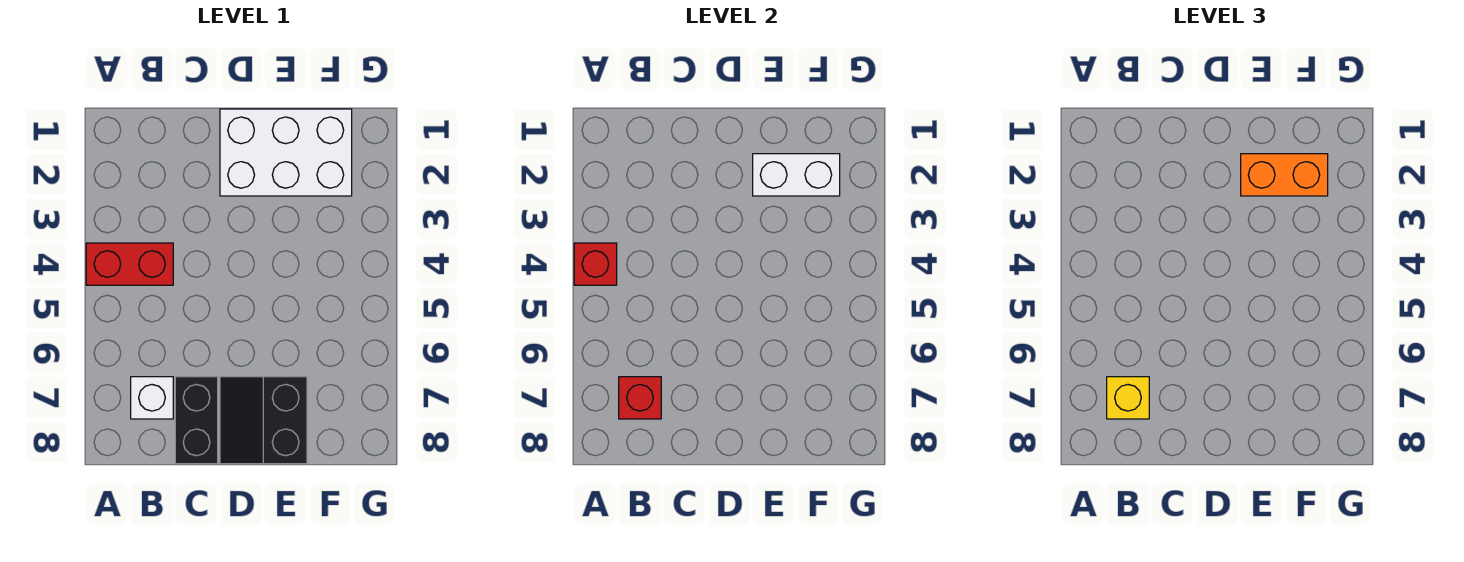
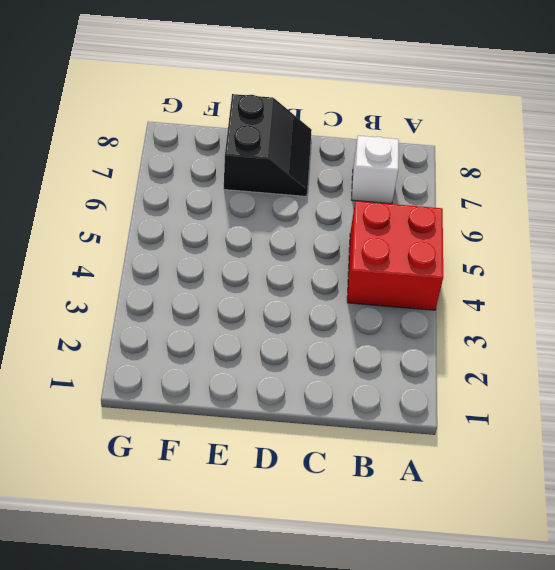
red 2x2 brick [347,201,443,310] -> red 1x2 brick [86,243,173,285]
none -> black 1x2 brick [175,377,218,464]
none -> white 2x3 brick [220,109,352,196]

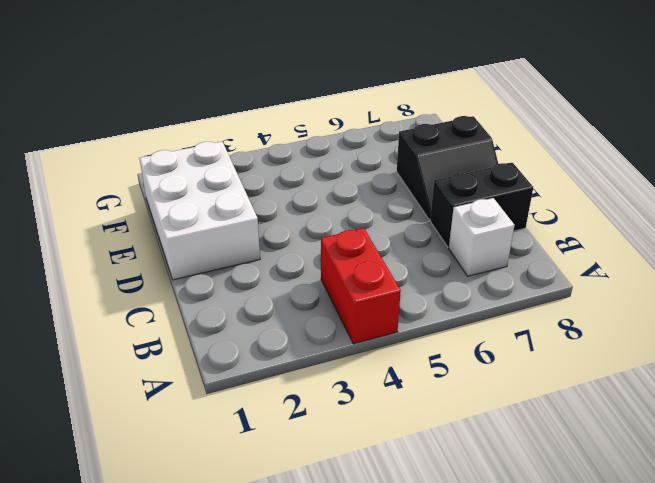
none -> red 1x1 brick [574,243,617,285]
none -> red 1x1 brick [619,377,661,419]

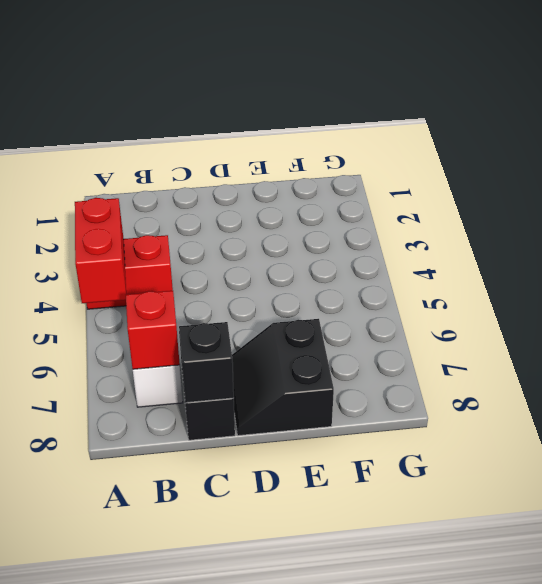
red 1x2 brick [75,198,126,303] -> red 1x1 brick [574,243,617,285]
black 1x1 brick [179,322,234,403] -> none
none -> white 2x3 brick [220,109,352,196]
none -> white 1x2 brick [753,154,840,196]

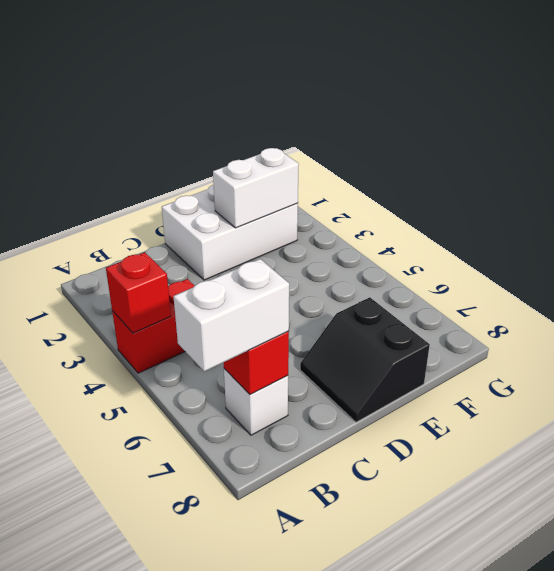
white 1x2 brick [173,259,289,371] -> yellow 1x1 brick [1107,377,1149,419]
none -> black 1x2 brick [175,377,218,464]
none -> orange 1x2 brick [1241,154,1328,196]

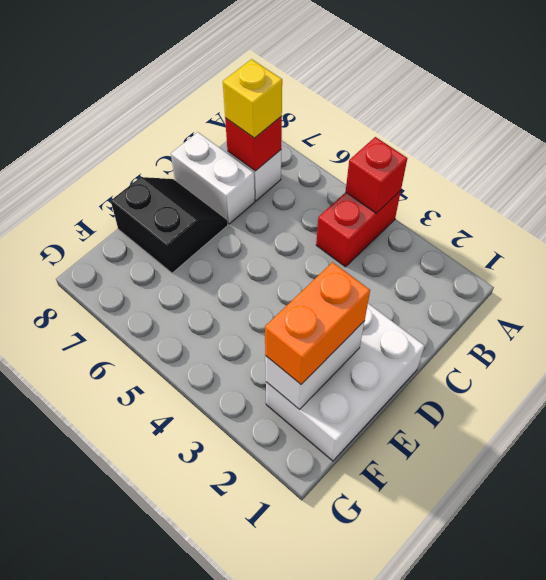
white 1x2 brick [171,132,255,224] -> black 1x2 brick [175,377,218,464]

